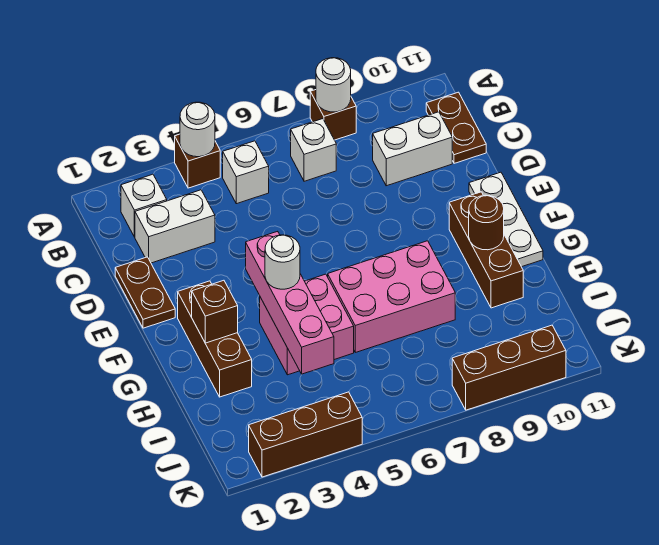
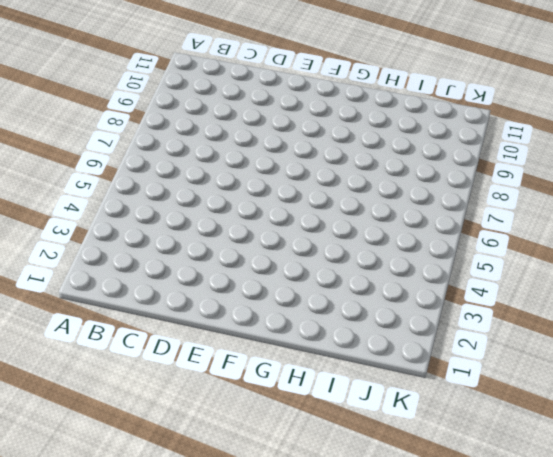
none -> brown 1x1 brick [175,134,220,188]
none -> brown 1x1 brick [310,90,356,140]
none -> white 1x1 brick [121,174,167,237]

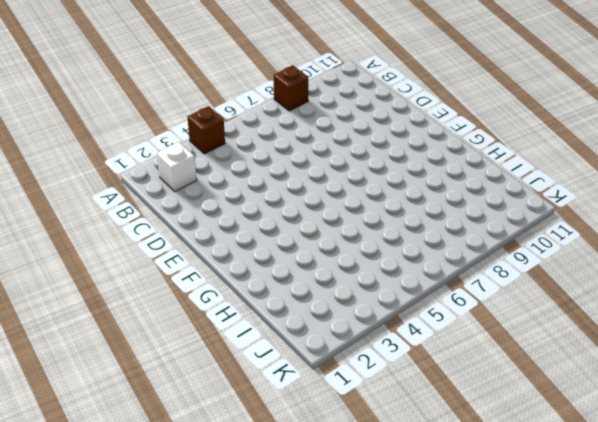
none -> white 1x1 brick [223,141,269,204]
none -> white 1x1 brick [291,119,336,181]
none -> brown 1x2 plate [426,92,486,163]

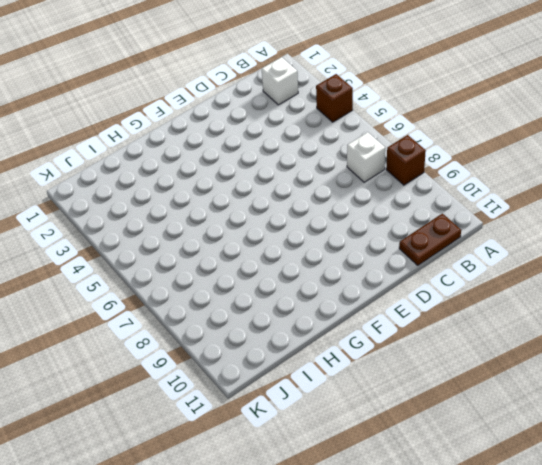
none -> white 1x1 brick [223,141,269,204]
none -> white 1x2 brick [135,190,215,263]
none -> white 1x2 brick [373,112,452,186]

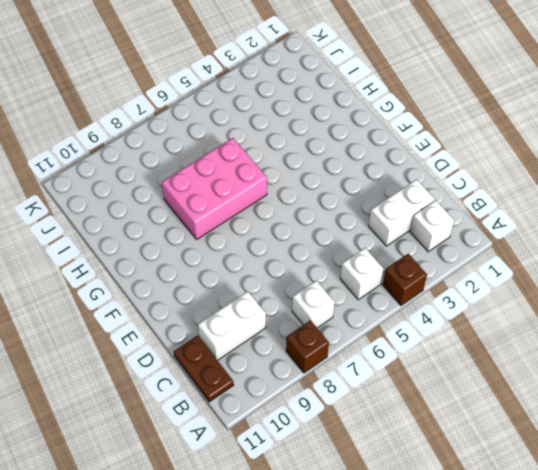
none -> brown 1x2 plate [115,257,175,328]
none -> white 1x3 plate [469,172,543,267]
none -> brown 1x3 brick [178,281,252,397]

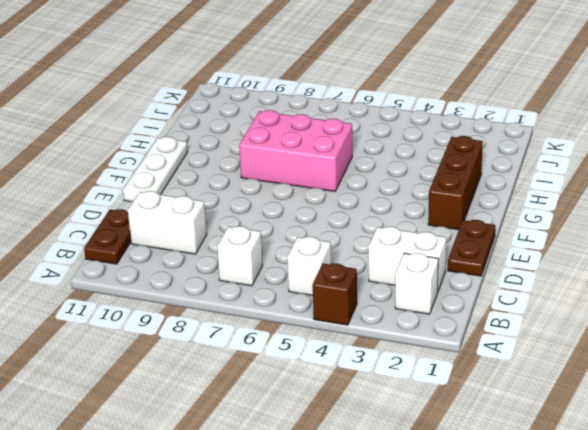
none -> brown 1x1 brick [310,90,356,140]
none -> brown 1x3 brick [449,192,523,308]
none -> pink 2x2 brick [260,274,354,375]

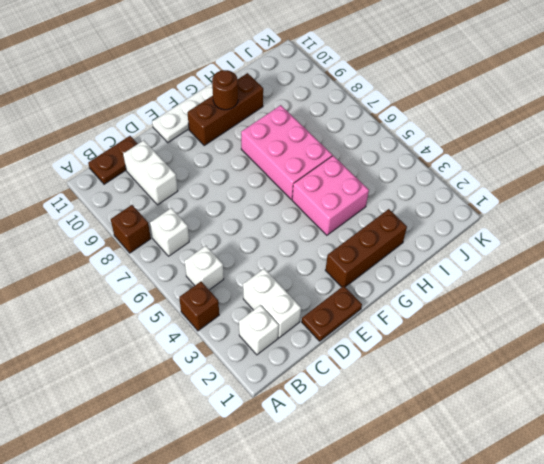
none -> brown 1x3 brick [249,392,362,477]
none -> brown 1x3 brick [452,325,566,410]
none -> white 1x1 round brick [180,102,215,157]

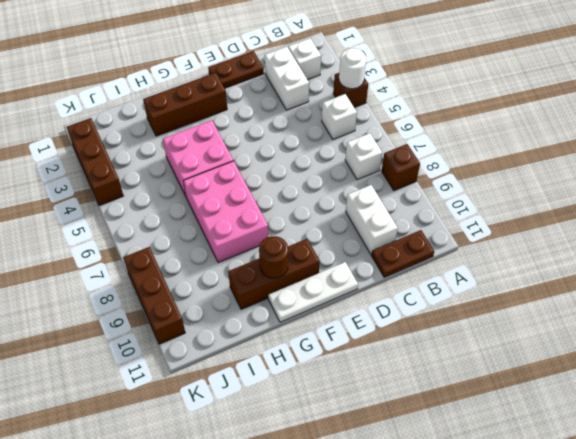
none -> white 1x1 round brick [316,58,351,112]
none -> pink 1x4 brick [246,231,334,374]
none -> brown 1x1 brick [192,280,238,343]

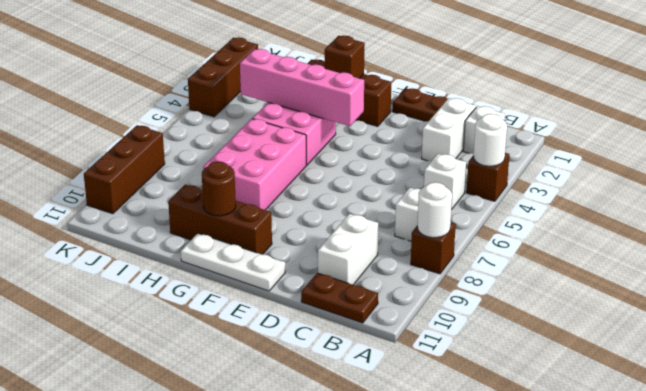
none -> white 1x1 round brick [265,235,300,289]

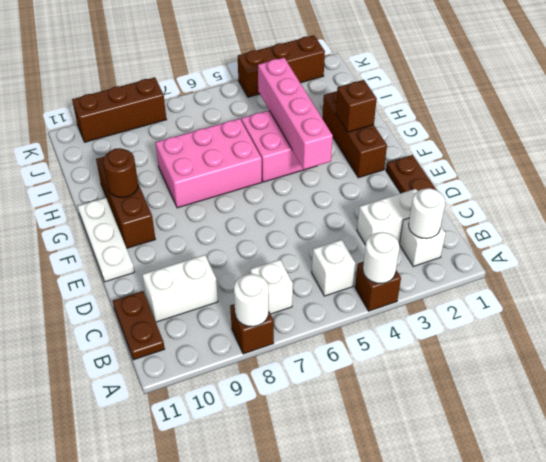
white 1x1 round brick [409,188,445,239] -> white 1x1 round brick moved to [265,235,300,289]

